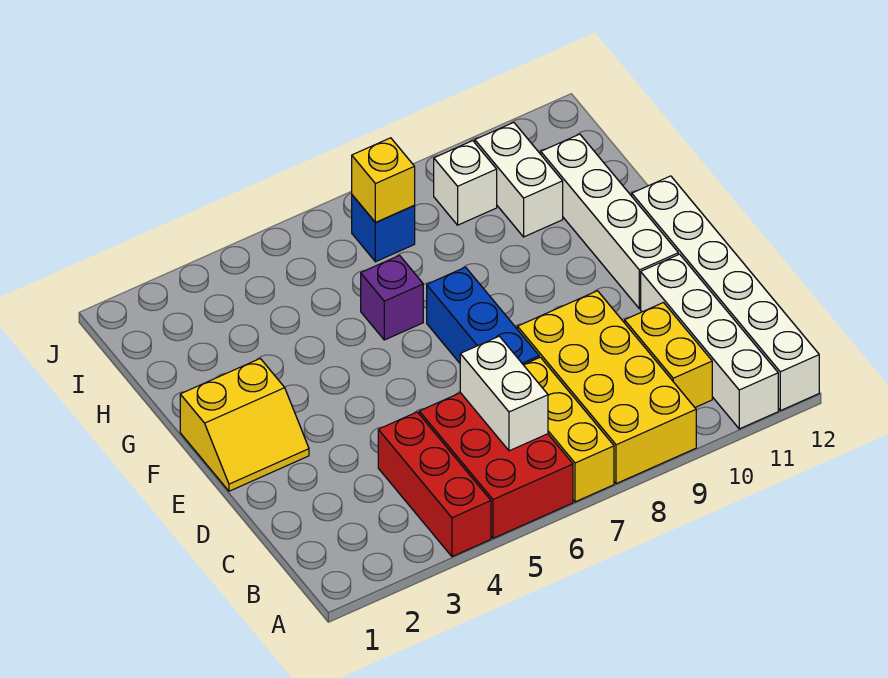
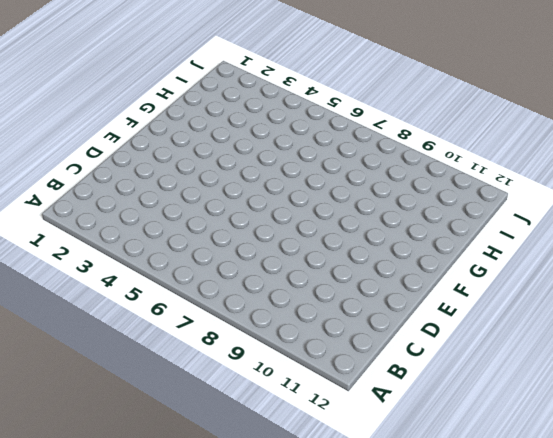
none -> red 1x3 brick [378,412,491,557]
none -> red 2x3 brick [419,393,573,538]
none -> yellow 1x3 brick [524,357,614,502]

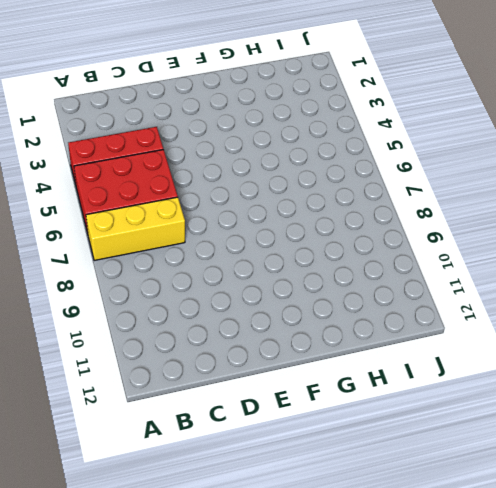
none -> yellow 2x4 brick [517,291,696,484]
none -> white 1x4 brick [641,254,778,429]
none -> white 1x6 brick [632,176,819,411]

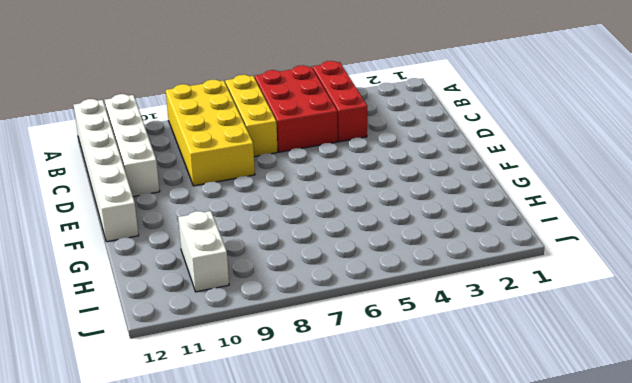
none -> yellow 1x2 brick [625,303,712,407]
none -> blue 1x3 brick [427,267,539,365]
none -> yellow 2x2 slope [180,359,309,491]

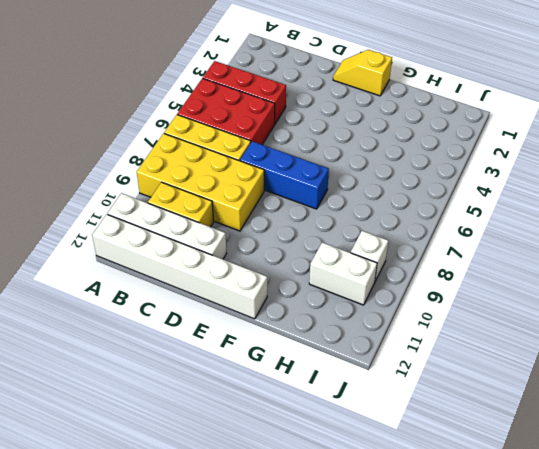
yellow 1x2 slope [333,50,392,96] -> yellow 2x2 slope [180,359,309,491]
none -> white 1x4 brick [541,134,678,309]
none -> purple 1x1 brick [361,256,423,340]
none -> blue 1x1 brick [352,195,415,262]

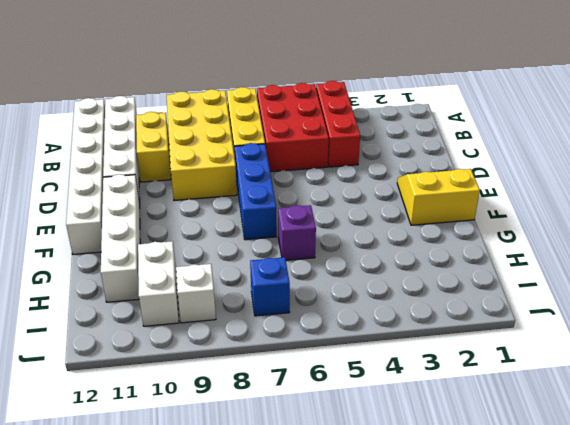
none -> white 1x2 brick [460,336,548,451]
none -> yellow 1x1 brick [352,138,415,223]

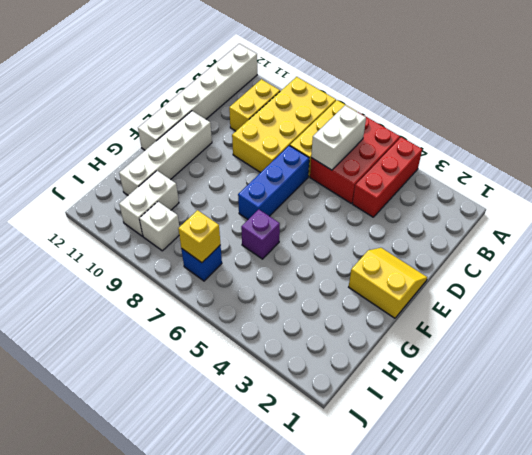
none -> white 1x4 brick [641,254,778,429]

